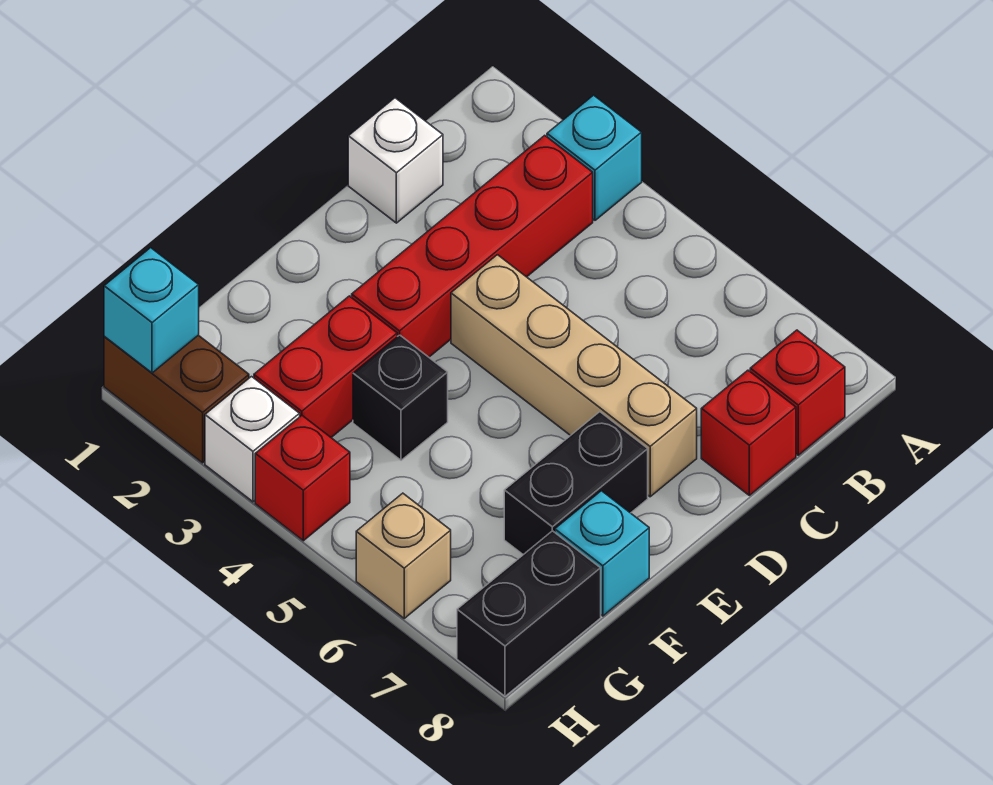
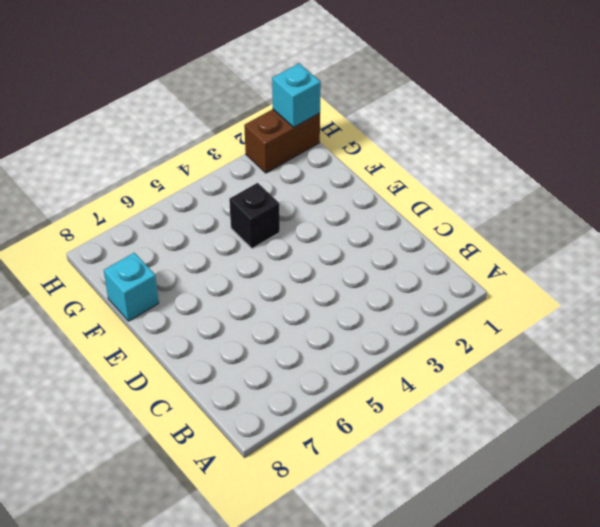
none -> cyan 1x1 brick [547,95,642,220]
none -> red 1x4 brick [352,135,593,357]
none -> red 1x1 brick [750,330,845,455]

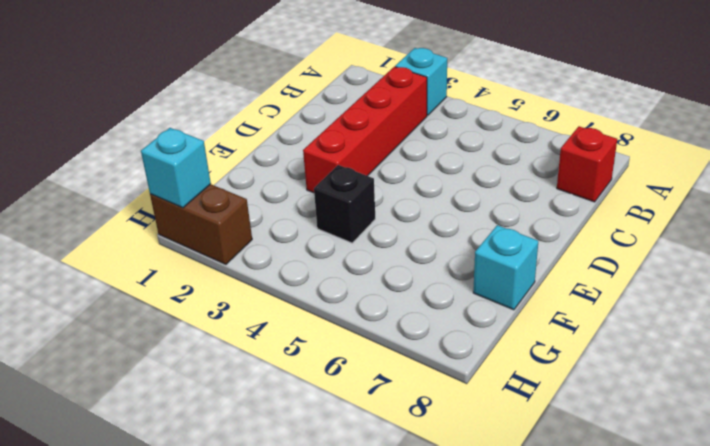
none -> white 1x1 brick [348,98,443,223]
none -> red 1x1 brick [701,370,796,495]
none -> tan 1x4 brick [451,255,697,497]

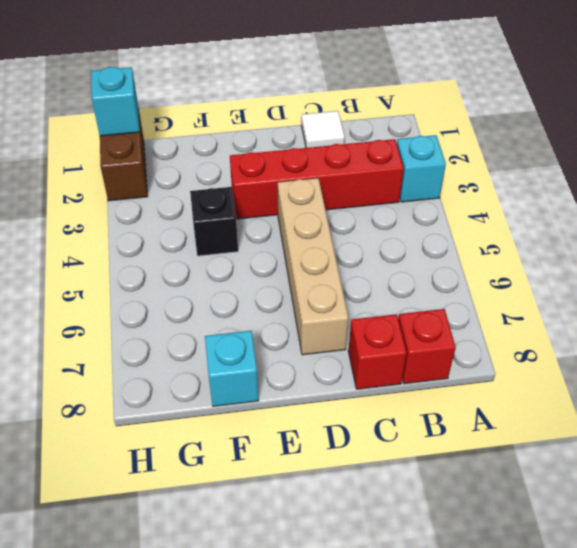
white 1x1 tile [301,111,345,148] -> white 1x1 brick [348,98,443,223]
none -> black 1x2 brick [504,412,648,555]
none -> red 1x2 brick [254,296,397,437]
none -> black 1x2 brick [457,531,601,696]

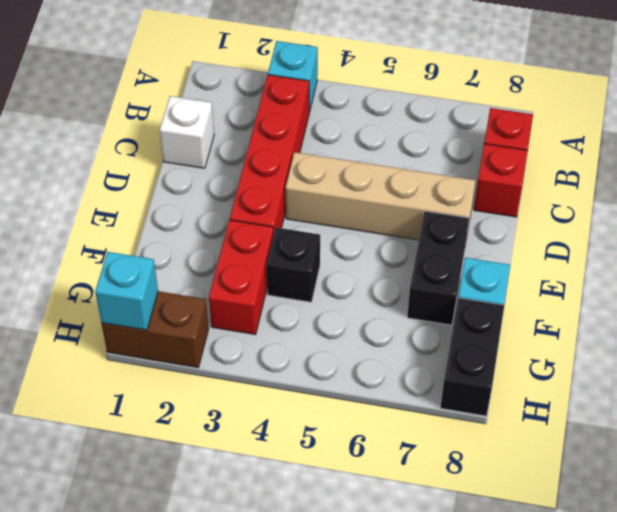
none -> white 1x1 brick [205,377,300,502]
none -> red 1x1 brick [255,416,350,541]
none -> tan 1x1 brick [356,493,451,618]

